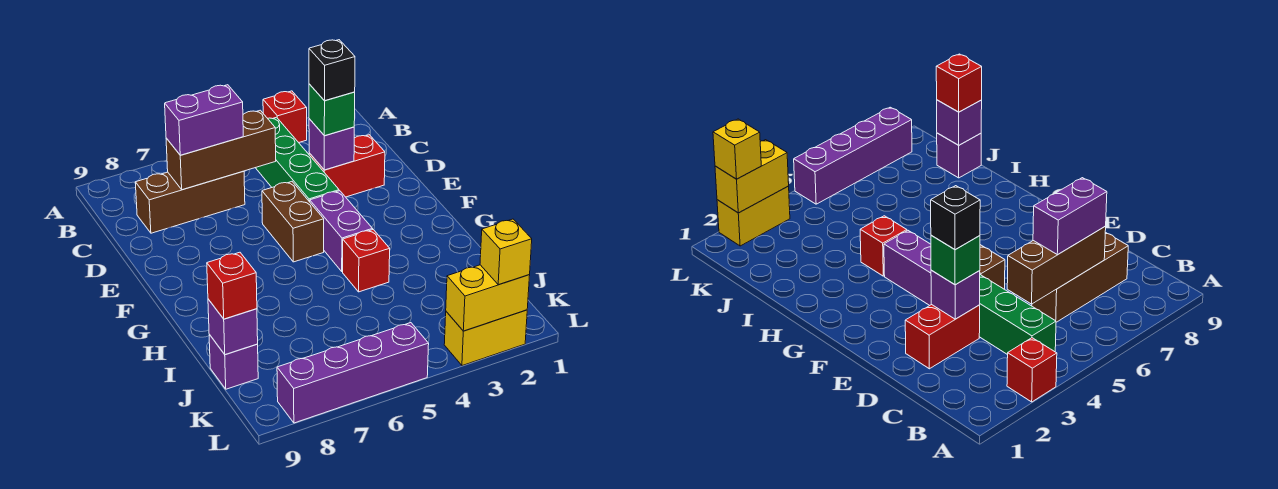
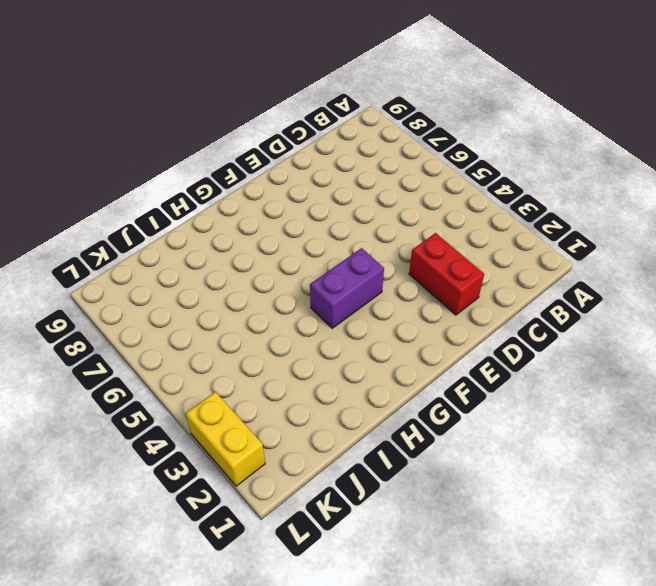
none -> red 1x1 brick [263,91,307,143]
none -> green 1x4 brick [256,117,339,202]
none -> brown 1x3 brick [135,171,245,233]

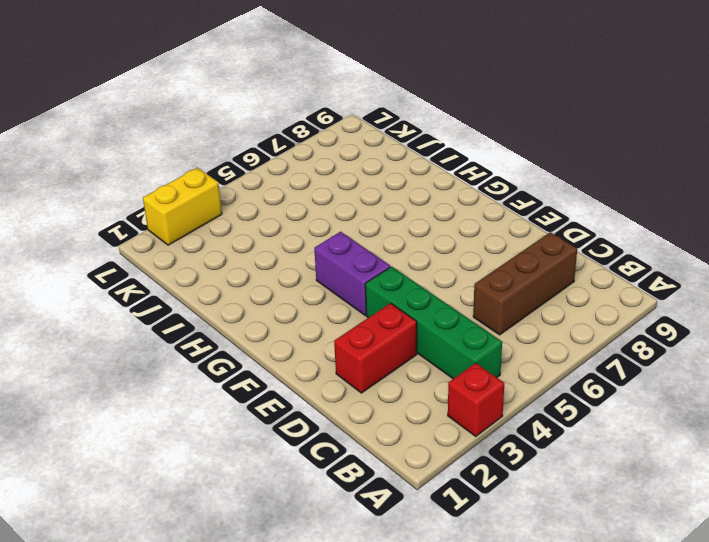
none -> brown 1x2 brick [262,182,324,262]
none -> red 1x1 brick [343,230,390,292]
none -> purple 1x1 brick [209,335,258,389]

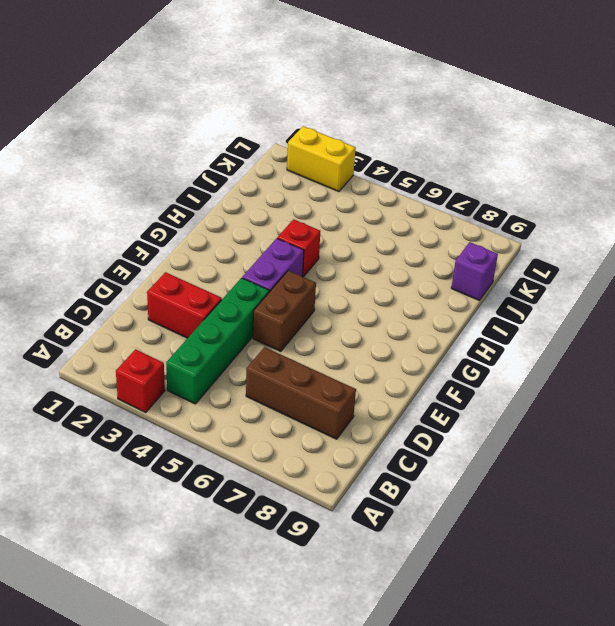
none -> purple 1x4 brick [277,323,429,423]
none -> brown 1x3 brick [166,110,276,190]
none -> purple 1x1 brick [309,119,354,170]

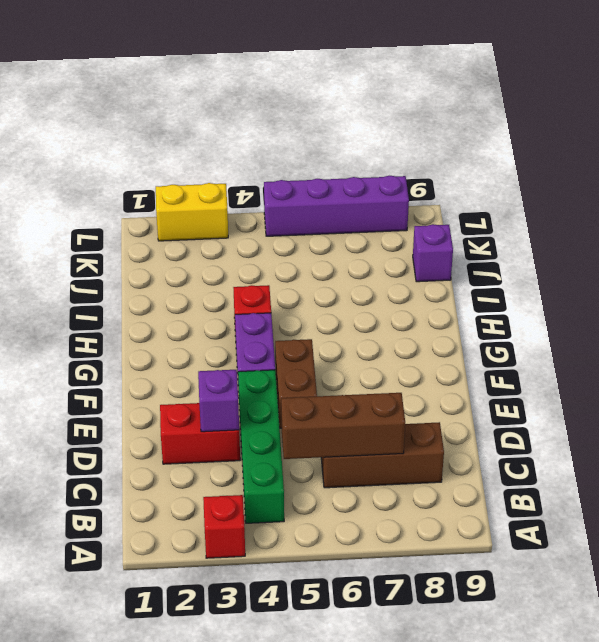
none -> purple 1x1 brick [208,299,258,354]
none -> yellow 1x2 brick [446,265,530,331]
none -> purple 1x2 brick [165,85,243,155]

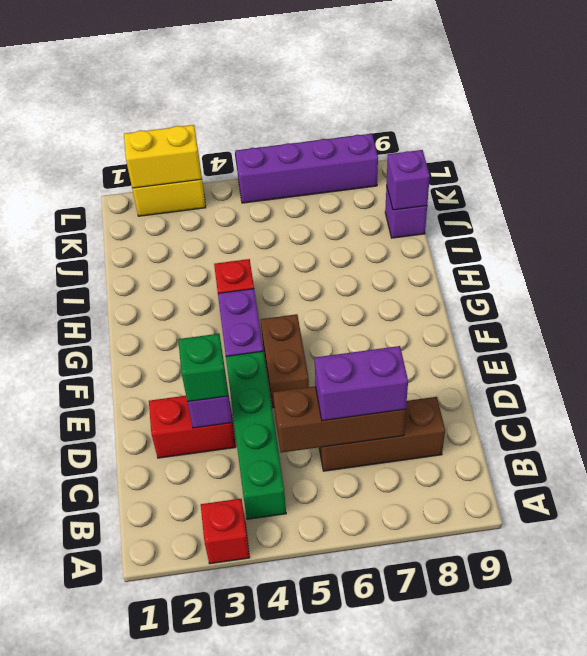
none -> red 1x1 brick [207,252,257,319]
none -> yellow 1x1 brick [480,219,532,285]
none -> black 1x1 brick [309,40,355,101]

